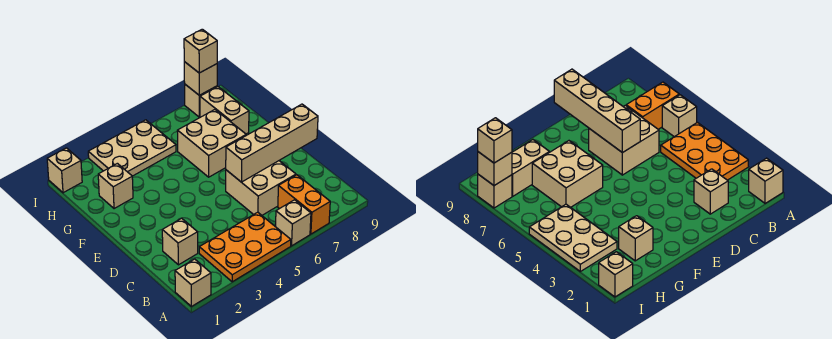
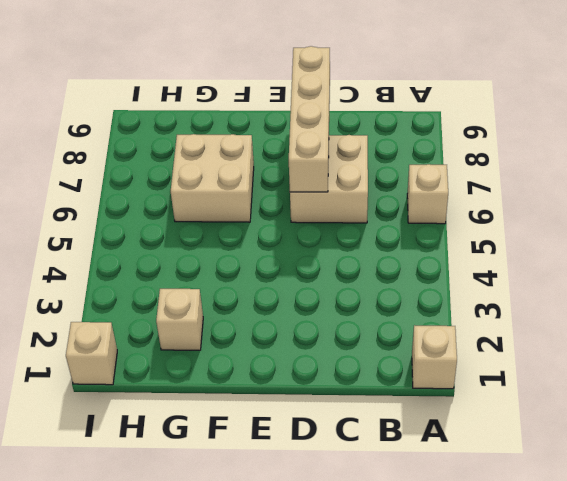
none -> orange 2x3 plate [199,212,291,282]
none -> orange 1x2 brick [278,175,330,234]
none -> tan 1x1 brick [162,218,198,265]

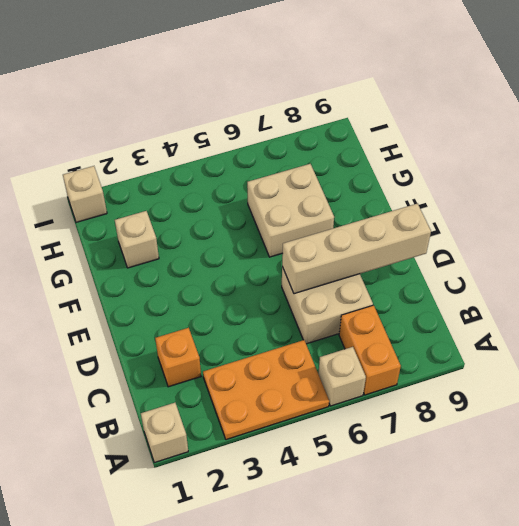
orange 1x1 brick [155,328,201,387] -> tan 1x1 brick [162,218,198,265]
none -> tan 1x2 brick [200,87,249,134]
none -> tan 2x3 plate [88,120,176,176]
none -> tan 1x1 brick [185,84,217,117]

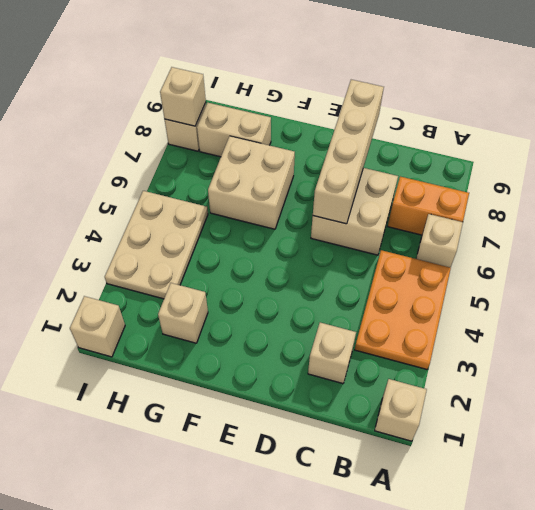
none -> tan 1x1 brick [184,29,217,73]

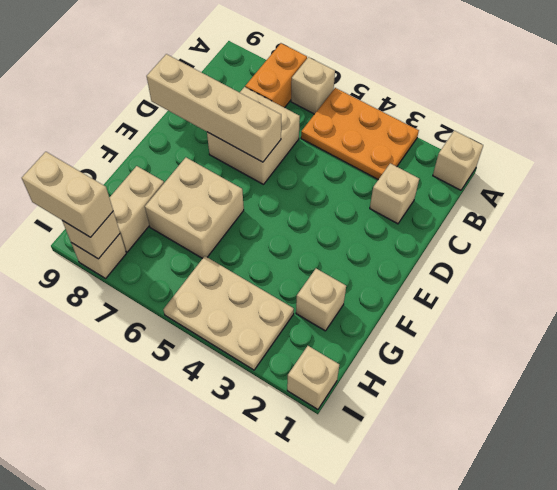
tan 1x2 brick [22,152,113,237] -> tan 1x1 brick [184,29,217,73]

